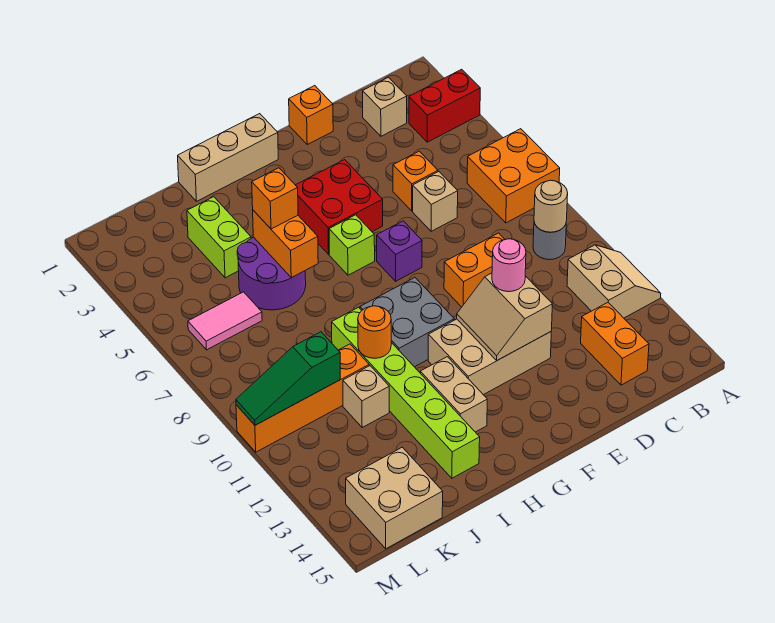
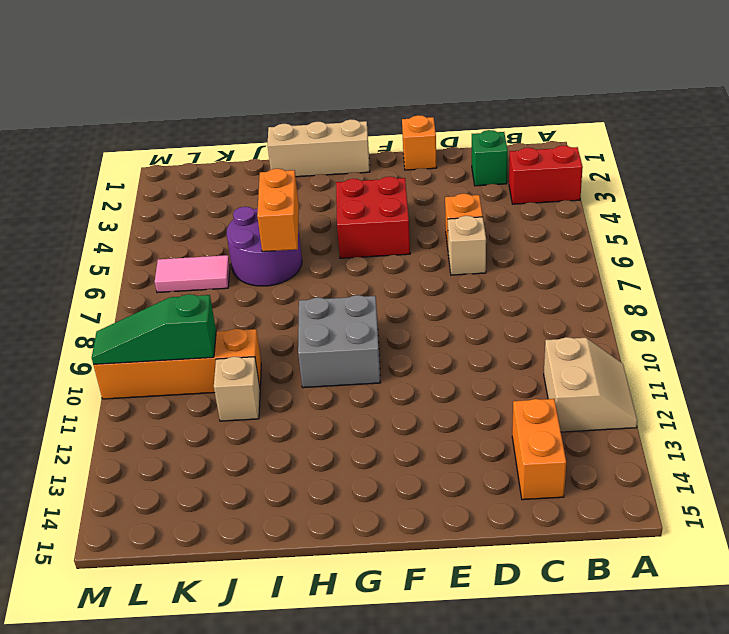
green 1x1 brick [472,130,508,186] -> tan 1x1 brick [363,77,407,136]
none -> orange 2x2 brick [467,129,560,223]
none -> grey 1x1 round brick [533,223,566,260]
none -> orange 1x2 brick [444,233,505,307]
none -> tan 2x3 brick [428,319,551,395]

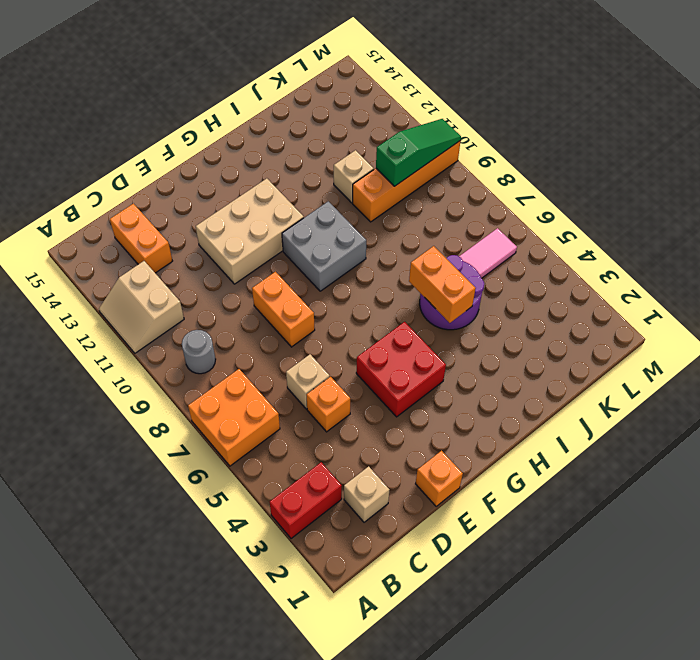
orange 1x2 brick [252,272,315,347] -> orange 1x2 brick turned to [444,233,505,307]
none -> purple 1x1 brick [377,221,422,281]
none -> tan 1x3 brick [178,114,278,201]
none -> lime 1x1 brick [329,215,375,275]
none -> tan 1x2 brick [420,357,487,432]

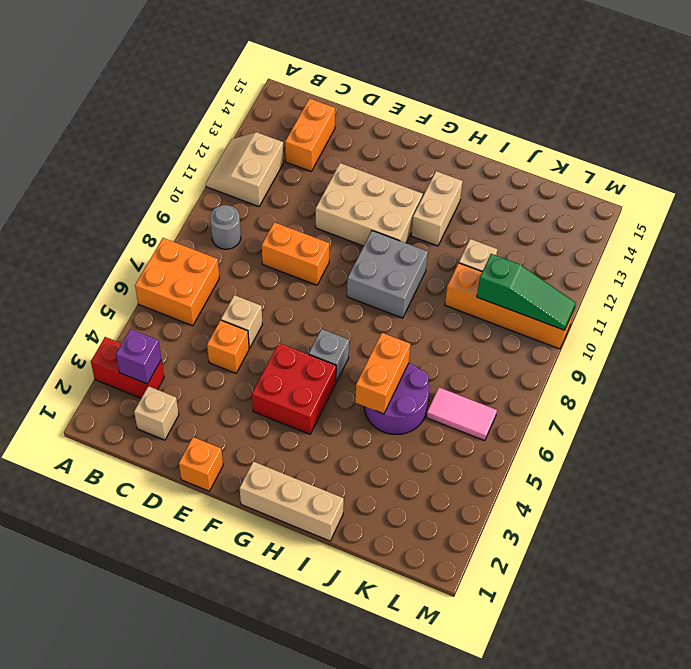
purple 1x1 brick [116,329,161,384] -> purple 1x1 brick moved to [377,221,422,281]
grey 1x1 brick [309,329,349,382] -> lime 1x1 brick [329,215,375,275]
none -> lime 1x6 brick [332,307,480,478]
none -> lime 1x2 brick [187,197,251,278]
none -> tan 2x2 brick [346,447,443,549]
none -> tan 1x1 round brick [534,180,568,232]

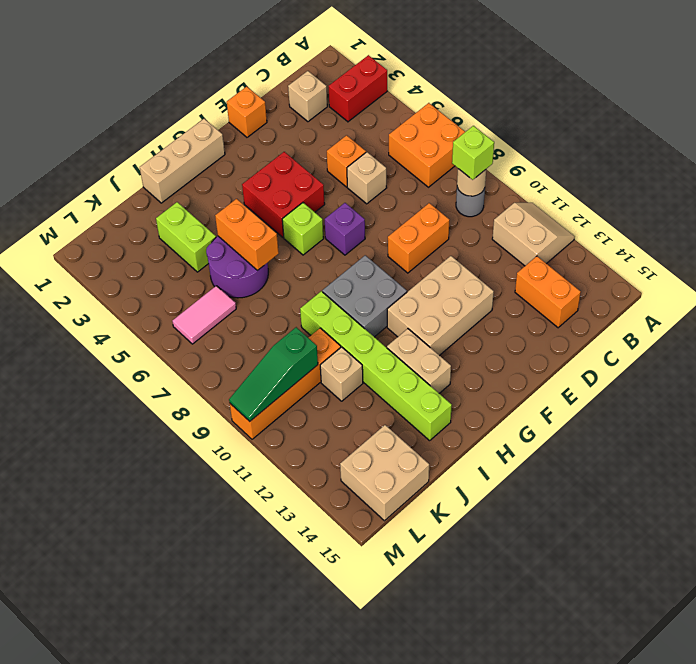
lime 1x1 brick [452,126,494,180] -> none
none -> tan 2x2 slope [457,273,552,360]
none -> orange 1x1 round brick [358,306,391,358]
none -> pink 1x1 round brick [492,239,526,292]
none -> orange 1x1 brick [252,168,298,229]

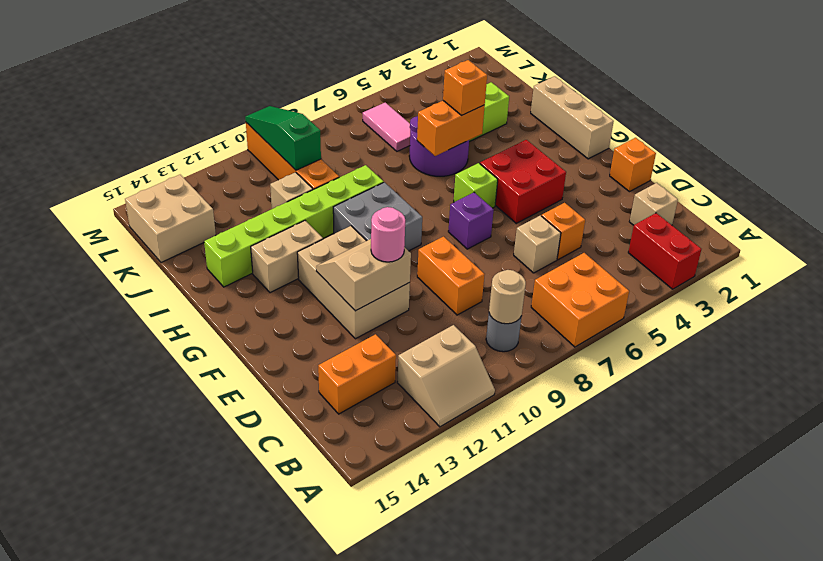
none -> orange 1x1 round brick [358,306,391,358]

